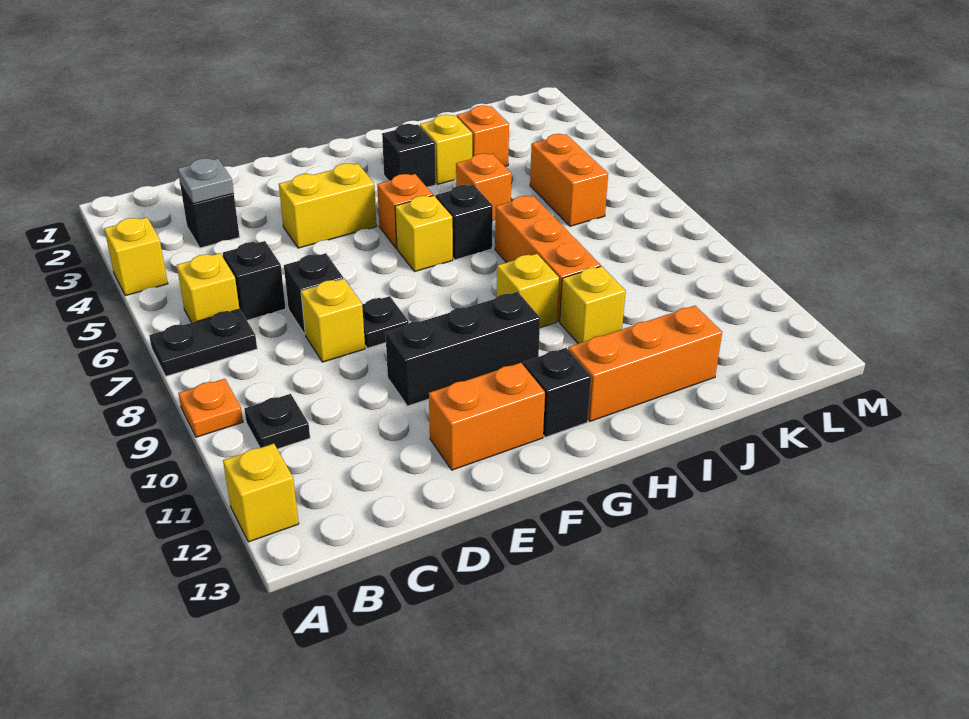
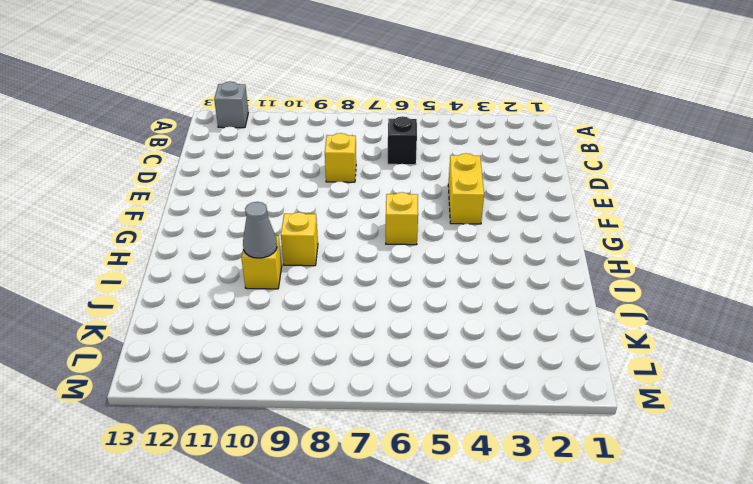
grey 1x1 brick [214,82,248,128] -> yellow 1x1 brick [223,444,299,542]
grey 1x1 cone [243,202,277,258] -> none
none -> yellow 1x1 brick [104,217,168,296]
none -> black 1x2 plate [149,309,257,376]
none -> orange 1x1 plate [178,379,243,437]

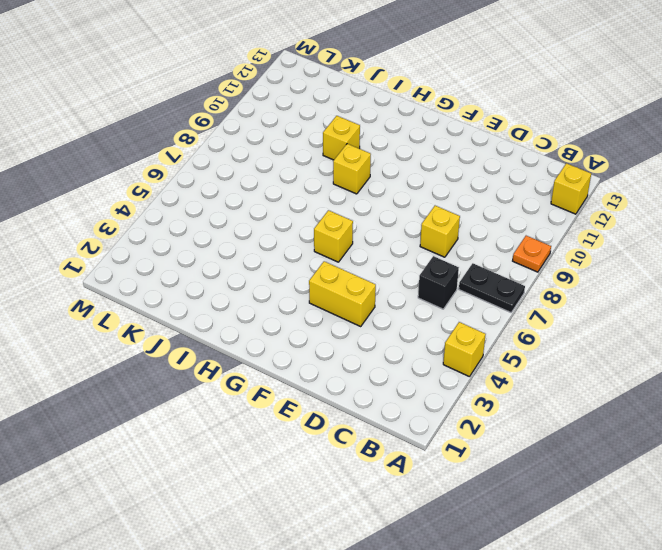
none -> yellow 1x1 brick [177,253,239,323]
none -> black 1x1 plate [244,394,310,449]
none -> black 1x1 brick [180,184,240,248]

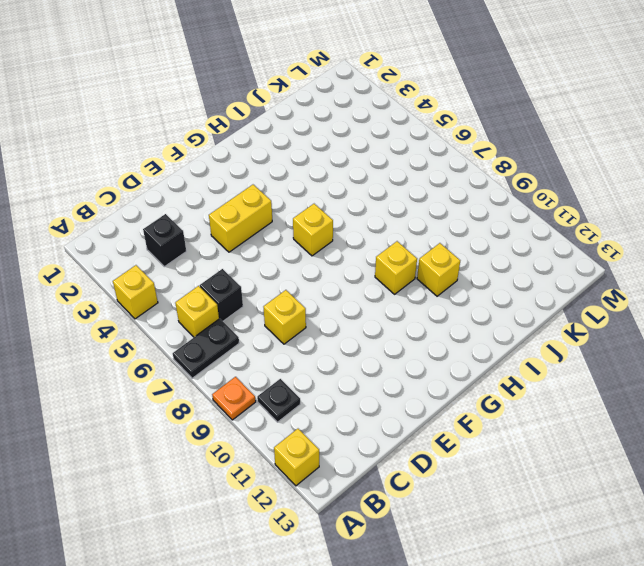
none -> black 1x1 brick [284,253,343,334]
none -> black 1x1 plate [362,296,409,348]
none -> black 1x3 brick [385,292,540,406]

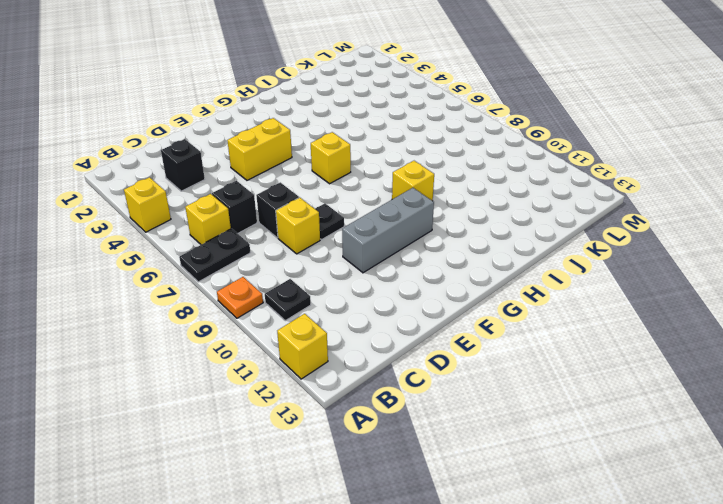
grey 1x3 brick [342,188,434,273] -> black 1x3 brick [385,292,540,406]
none -> orange 1x2 brick [429,363,545,470]
none -> orange 1x1 brick [377,174,433,248]
none -> black 1x1 brick [523,348,591,437]

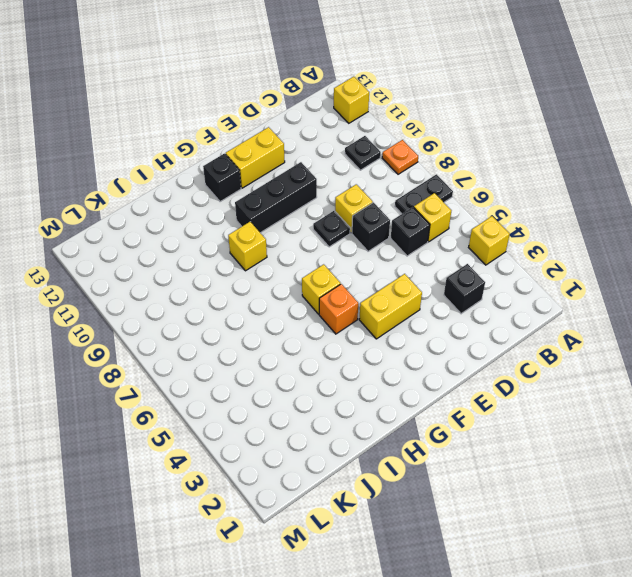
yellow 1x2 brick [226,127,285,188] -> orange 1x2 brick [429,363,545,470]
none -> black 1x1 brick [382,124,436,187]
none -> black 1x1 brick [436,185,493,260]
none -> orange 1x3 brick [568,306,722,421]

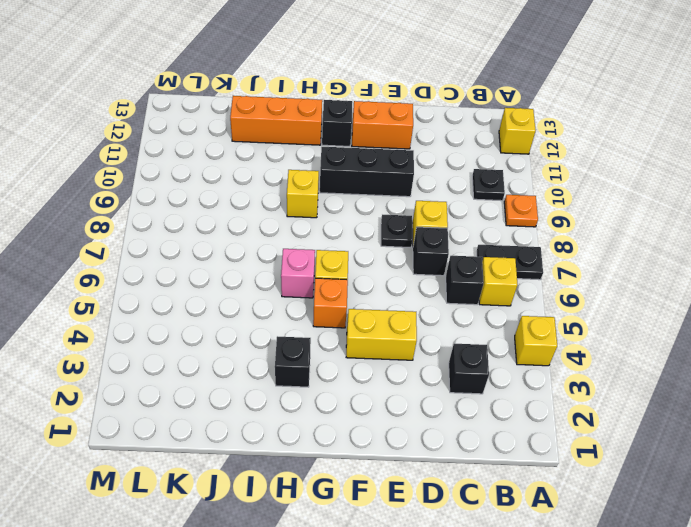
pink 1x1 brick [281,249,315,298] -> black 1x1 brick [436,185,493,260]
none -> yellow 1x1 brick [420,115,472,184]
none -> orange 1x1 brick [456,153,511,221]
none -> orange 1x3 brick [495,196,601,321]

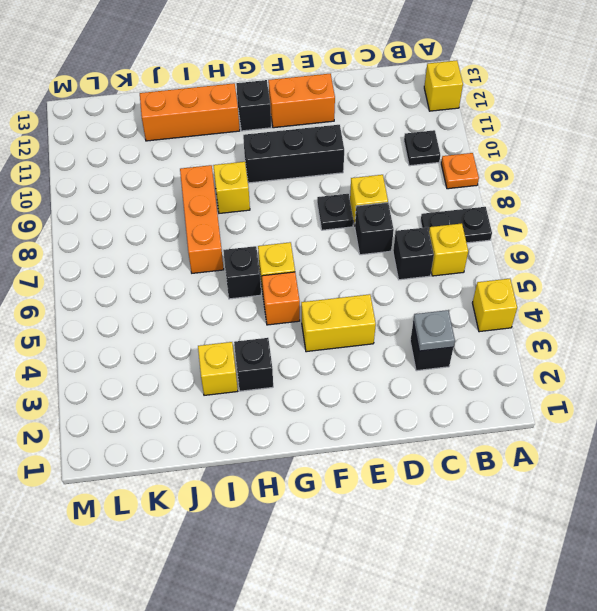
none -> orange 1x1 brick [456,153,511,221]
none -> yellow 1x1 brick [560,266,626,344]
none -> orange 1x1 brick [457,105,509,166]

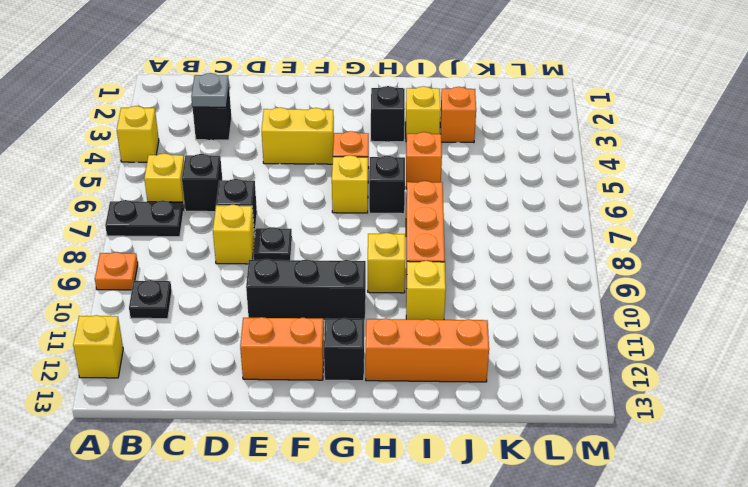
none -> orange 1x2 brick [530,134,608,226]

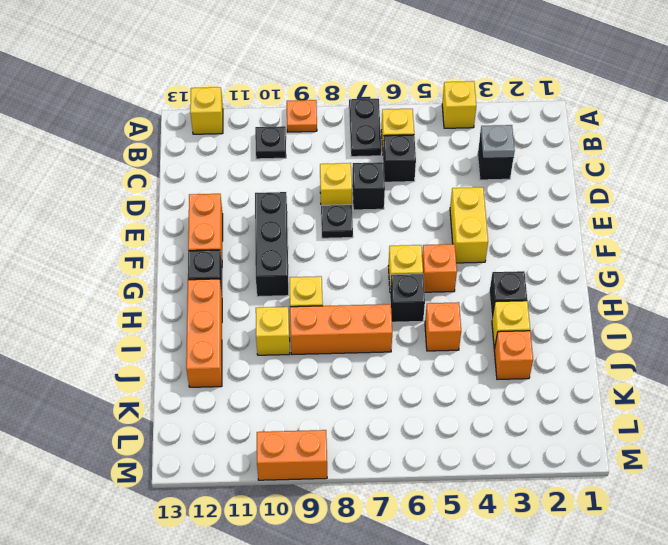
orange 1x2 brick [257,430,327,480] -> orange 1x2 brick moved to [530,134,608,226]

